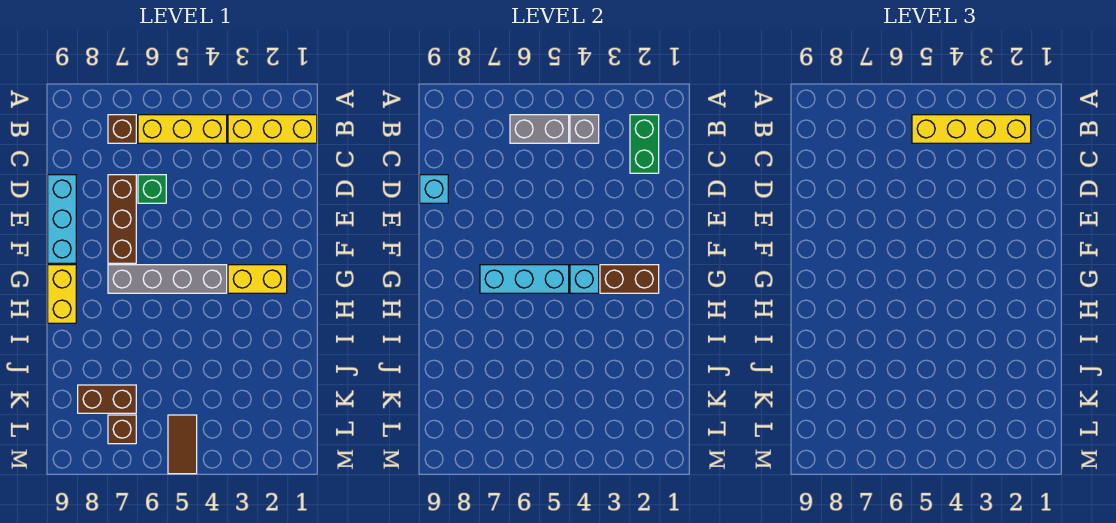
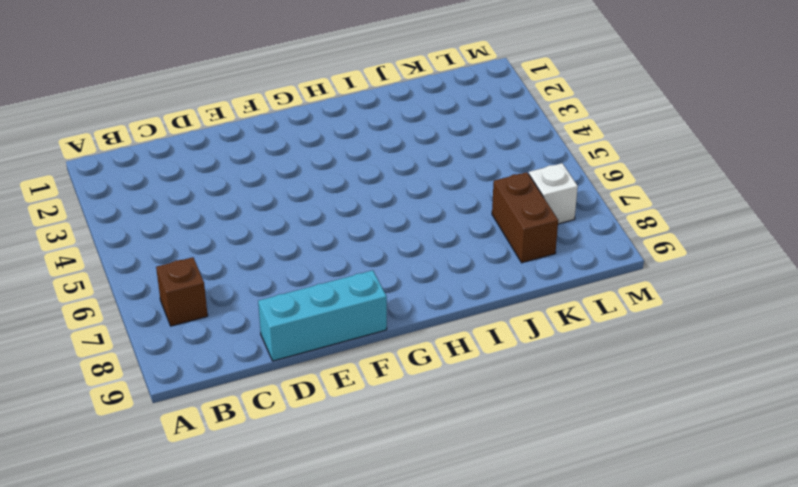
white 1x1 brick [529,163,578,224] -> brown 1x1 brick [108,415,136,444]
none -> yellow 1x3 brick [228,115,317,143]
none -> yellow 1x3 brick [138,115,227,143]
none -> green 1x1 brick [138,175,166,203]

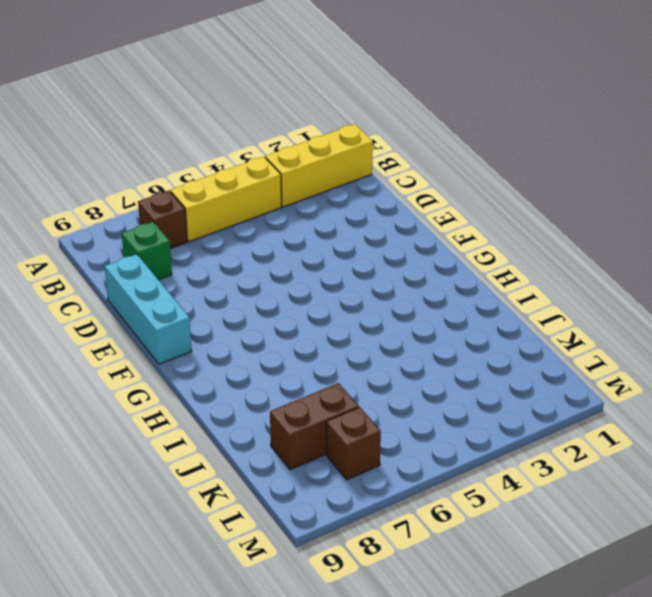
green 1x1 brick [122,222,172,280] -> green 1x1 brick moved to [138,175,166,203]
none -> brown 1x3 brick [108,175,136,263]
none -> yellow 1x2 brick [228,265,287,293]
none -> grey 1x4 brick [108,265,227,293]

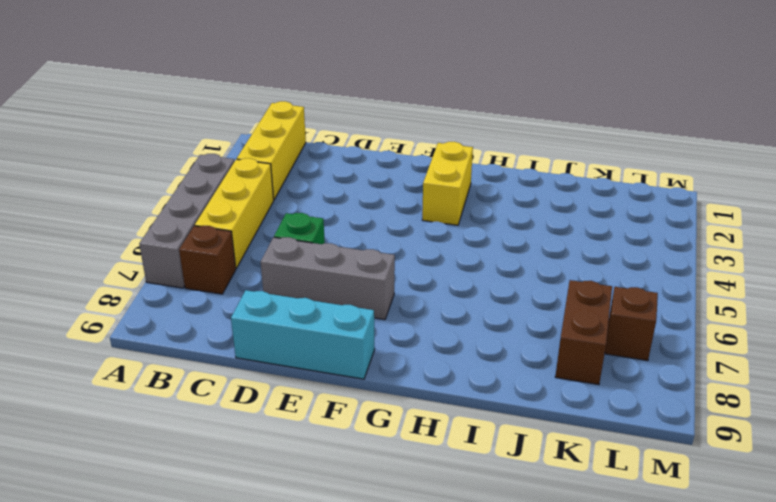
grey 1x4 brick [139,154,235,288] -> grey 1x4 brick moved to [108,265,227,293]
grey 1x3 brick [261,237,395,320] -> brown 1x3 brick [108,175,136,263]
none -> yellow 1x2 brick [48,265,76,323]
none -> brown 1x2 tile [168,415,197,474]
none -> green 1x2 brick [630,115,659,173]

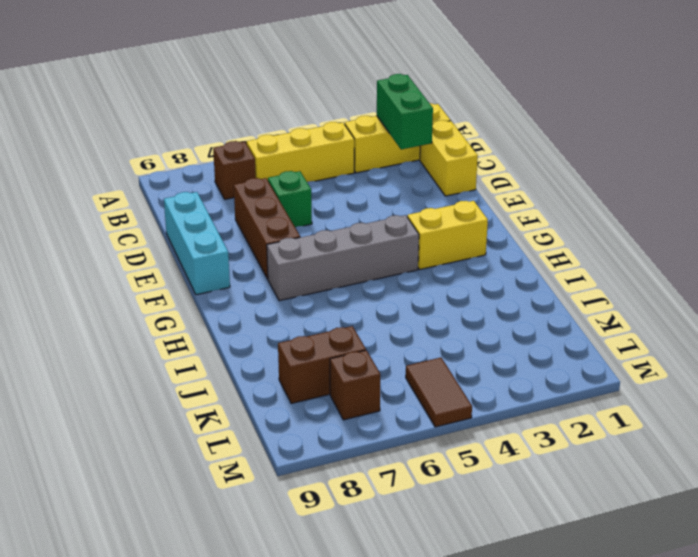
yellow 1x2 brick [420,120,478,196] -> yellow 1x2 brick moved to [48,265,76,323]
none -> grey 1x1 brick [570,115,599,143]
none -> grey 1x2 brick [510,115,569,143]
none -> cyan 1x1 brick [420,175,448,203]

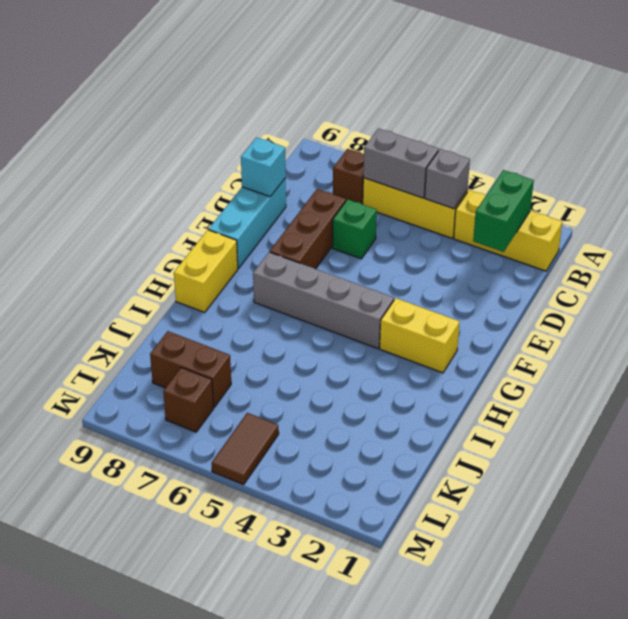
none -> brown 1x2 brick [600,265,659,293]
none -> cyan 1x1 brick [570,265,599,293]
none -> cyan 1x3 brick [480,265,569,293]

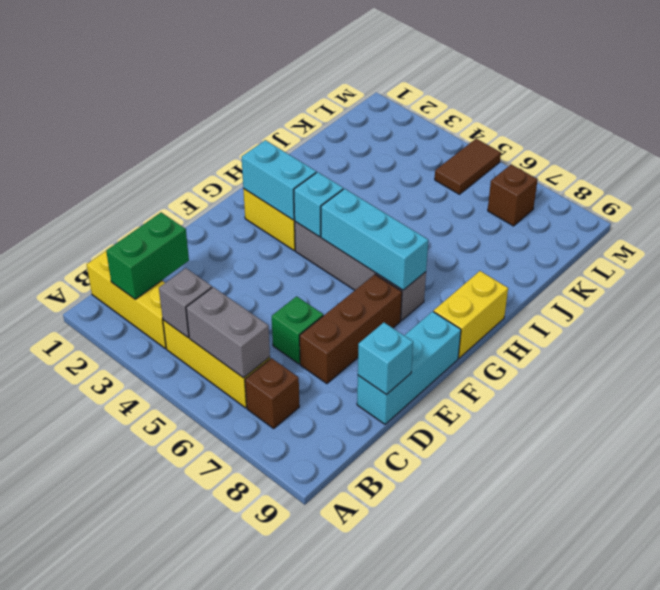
cyan 1x2 brick [242,140,316,220] -> brown 1x2 brick [600,265,659,293]
none -> brown 1x2 brick [78,385,136,413]
none -> yellow 1x4 brick [912,115,1031,143]

